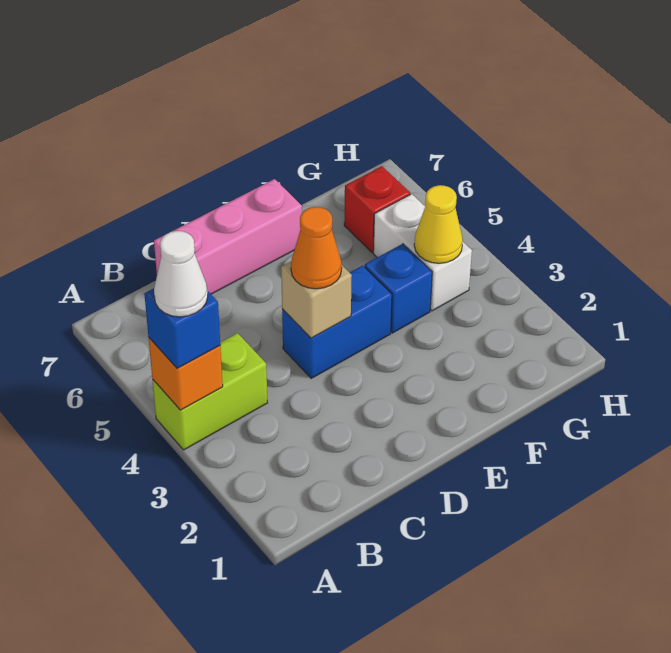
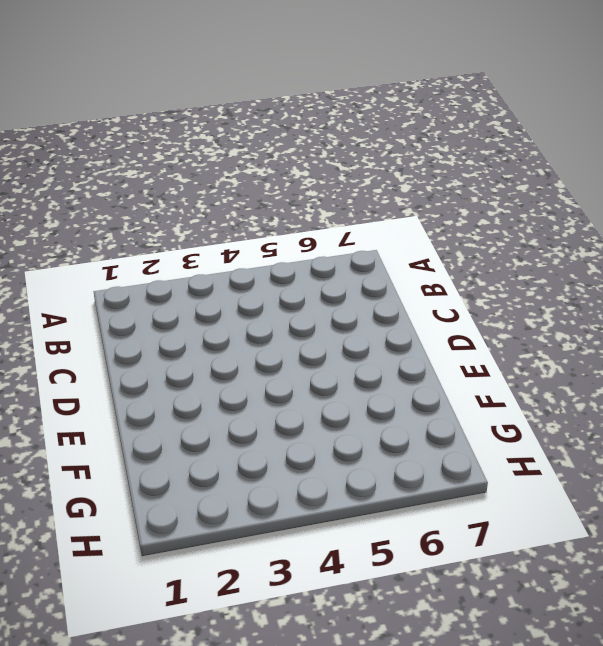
none -> lime 1x2 brick [152,333,267,450]
none -> pink 1x3 brick [154,179,302,294]
none -> blue 1x2 brick [282,265,392,378]

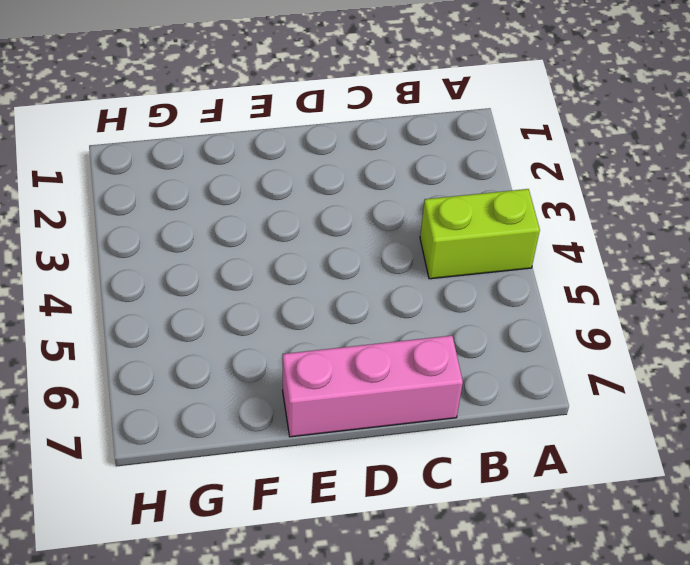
none -> blue 1x2 brick [282,265,392,378]
none -> blue 1x1 brick [365,244,432,333]
none -> white 1x2 brick [373,194,472,311]

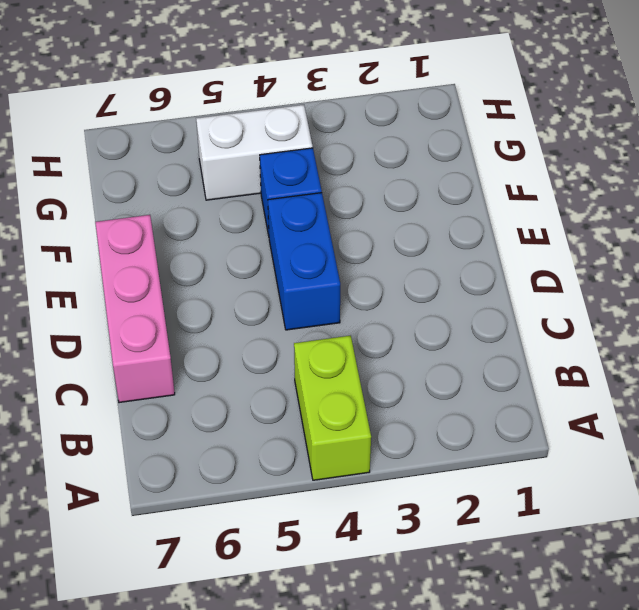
none -> red 1x1 brick [344,166,410,252]
none -> orange 1x1 brick [149,338,223,410]
none -> tan 1x1 brick [281,262,352,338]

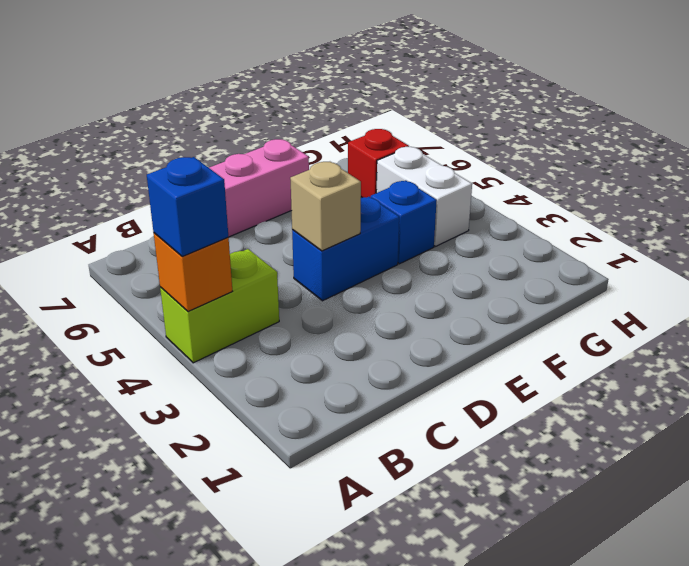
none -> yellow 1x1 cone [414,185,463,263]
none -> orange 1x1 cone [291,207,342,289]
none -> white 1x1 cone [154,231,208,317]

